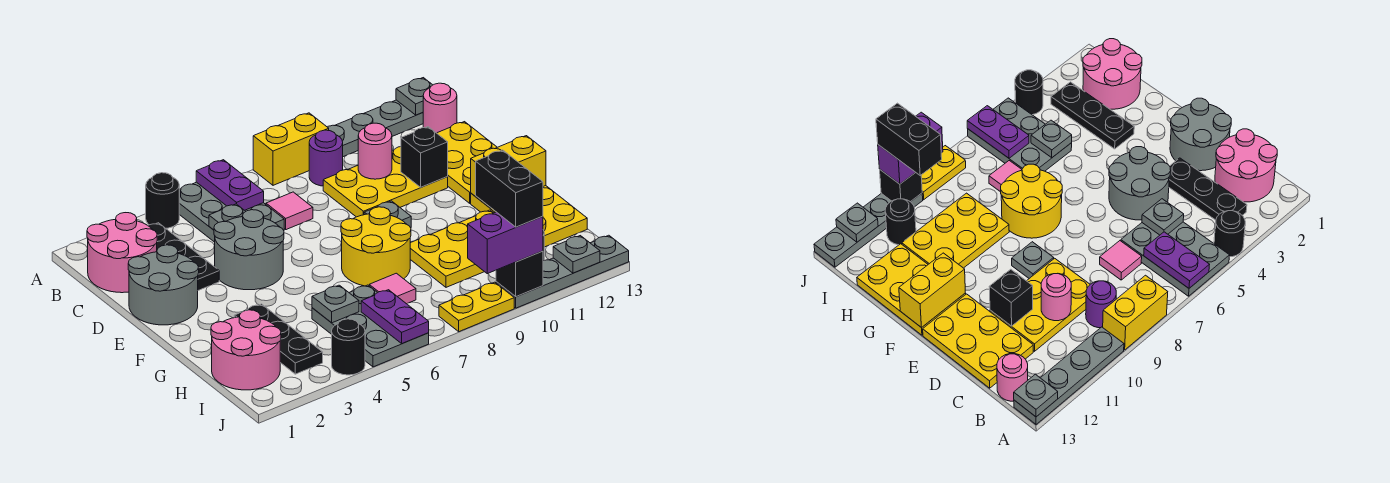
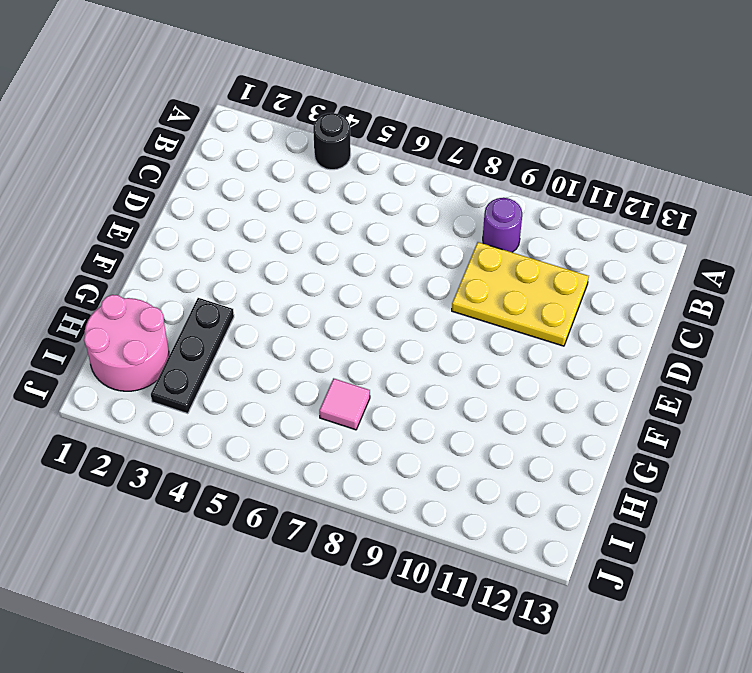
none -> grey 2x3 plate [179,182,284,242]
none -> yellow 1x2 brick [253,113,329,185]
none -> grey 1x4 plate [328,100,423,157]
none -> pink 2x2 round brick [87,213,157,293]

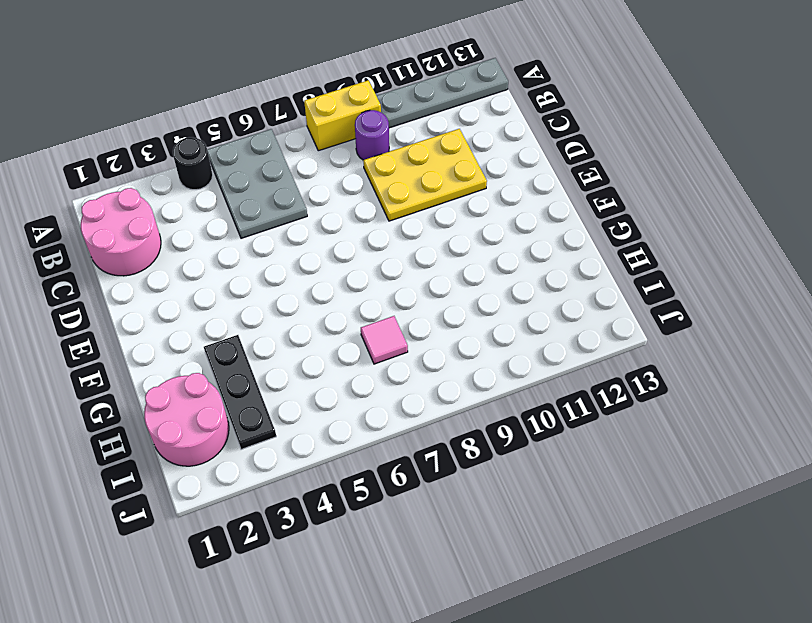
none -> black 1x3 plate [148,223,219,290]
none -> pink 1x1 round brick [423,83,457,133]
none -> pink 1x1 tile [266,192,313,230]
none -> yellow 2x3 plate [437,122,497,203]

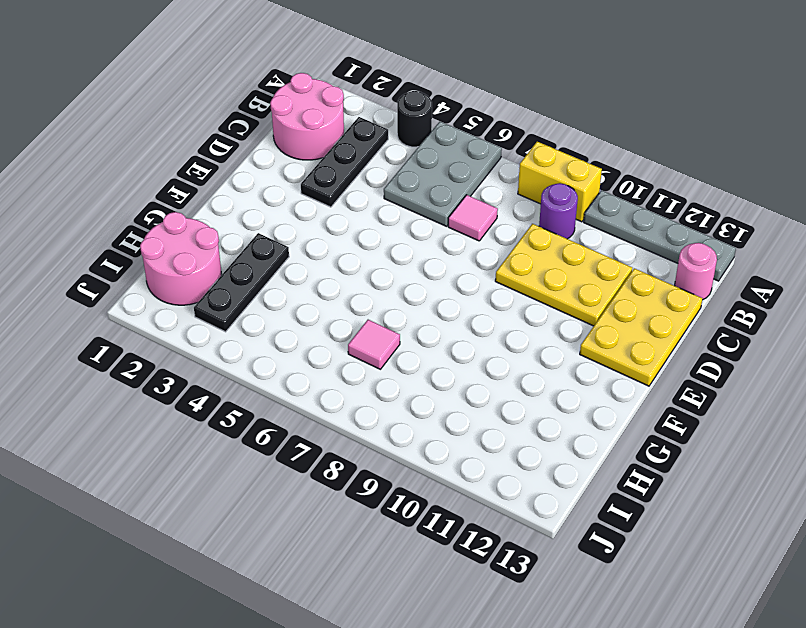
none -> grey 2x2 round brick [128,245,199,325]
none -> grey 2x2 round brick [214,210,284,290]
none -> grey 1x1 plate [364,201,411,228]
none -> yellow 2x2 round brick [341,207,411,286]

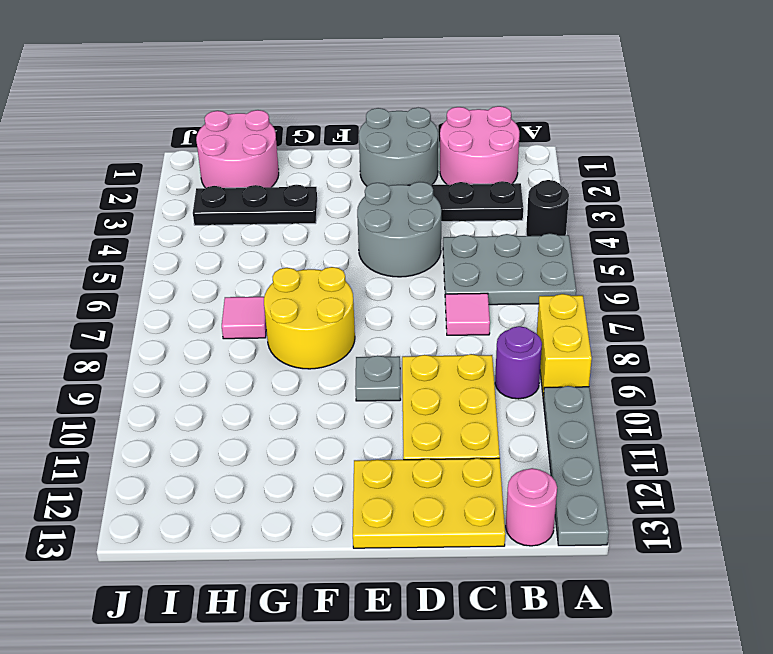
none -> yellow 2x3 plate [471,186,587,247]
none -> yellow 2x3 plate [410,210,493,287]
none -> grey 2x3 plate [312,285,429,367]
none -> black 1x1 round brick [885,199,916,245]

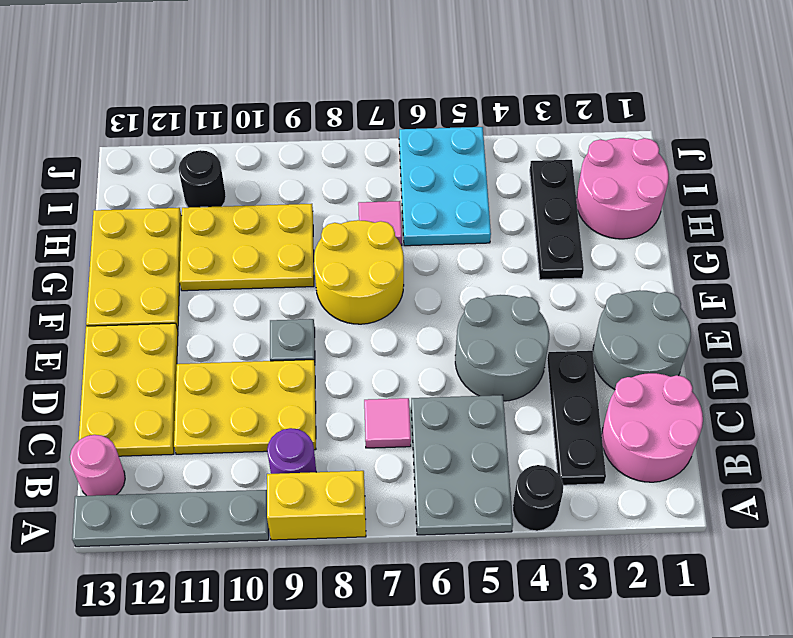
cyan 2x3 plate [399,127,491,246] -> grey 2x3 plate [312,285,429,367]
none -> black 1x1 round brick [332,319,365,375]
none -> yellow 1x2 plate [439,282,514,332]
none -> grey 1x4 plate [496,235,629,308]
none -> purple 1x2 plate [196,160,264,210]

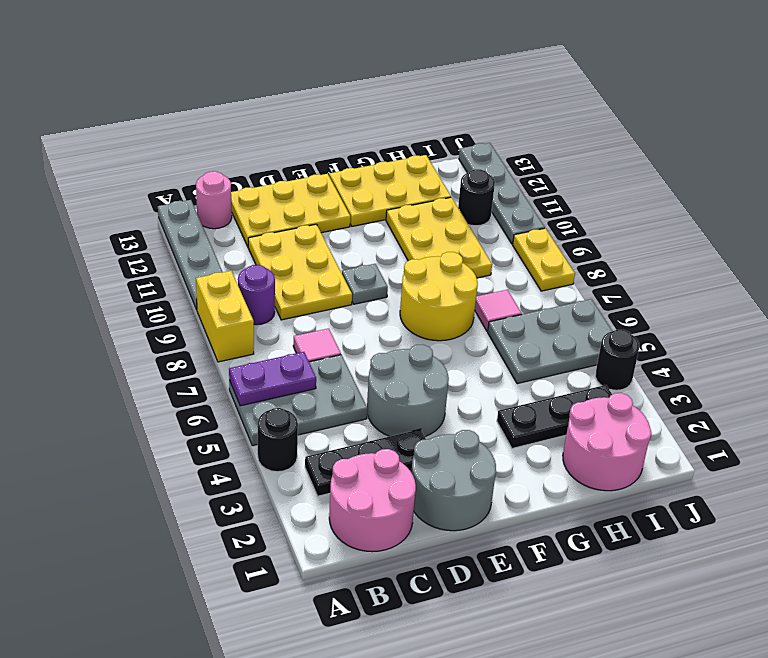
none -> grey 1x1 plate [396,78,432,115]
none -> grey 1x1 plate [209,204,246,230]
none -> pink 1x1 round brick [358,123,392,179]
none -> black 1x1 brick [401,127,448,187]

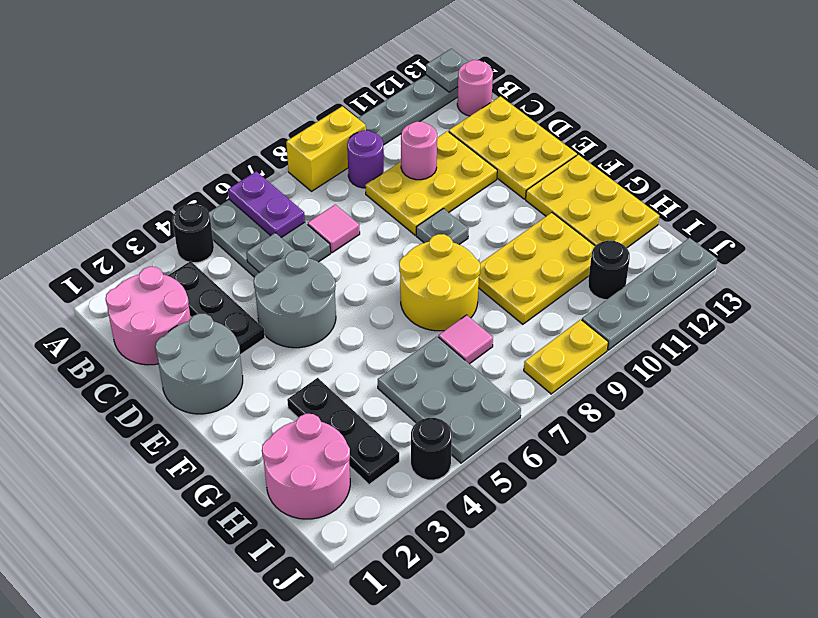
none -> black 1x1 brick [401,127,448,187]
none -> yellow 1x2 brick [471,136,546,208]
none -> grey 1x1 plate [312,285,359,323]
none -> purple 1x2 plate [361,290,429,344]

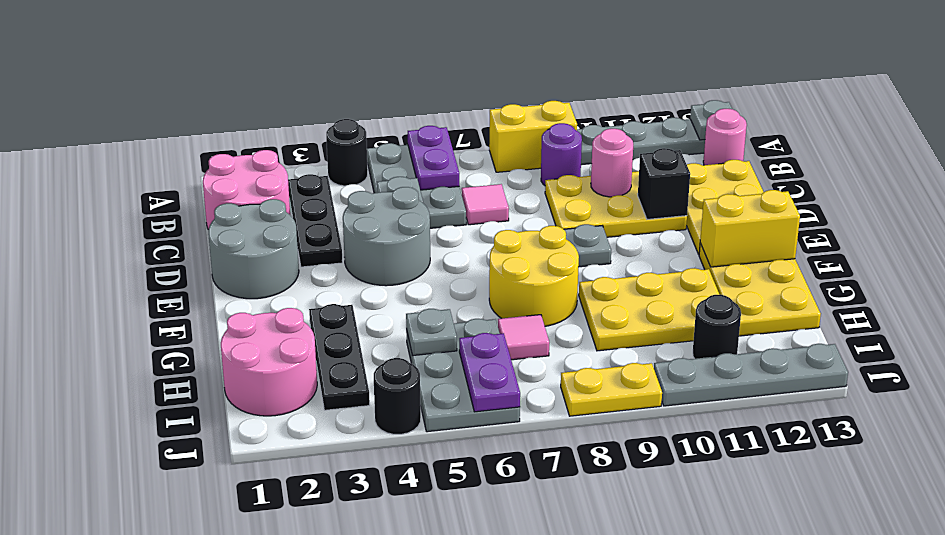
none -> black 1x1 brick [496,251,543,297]
none -> grey 1x1 plate [553,236,600,273]
none -> purple 1x2 brick [468,212,543,274]
none -> black 1x2 brick [476,150,543,227]

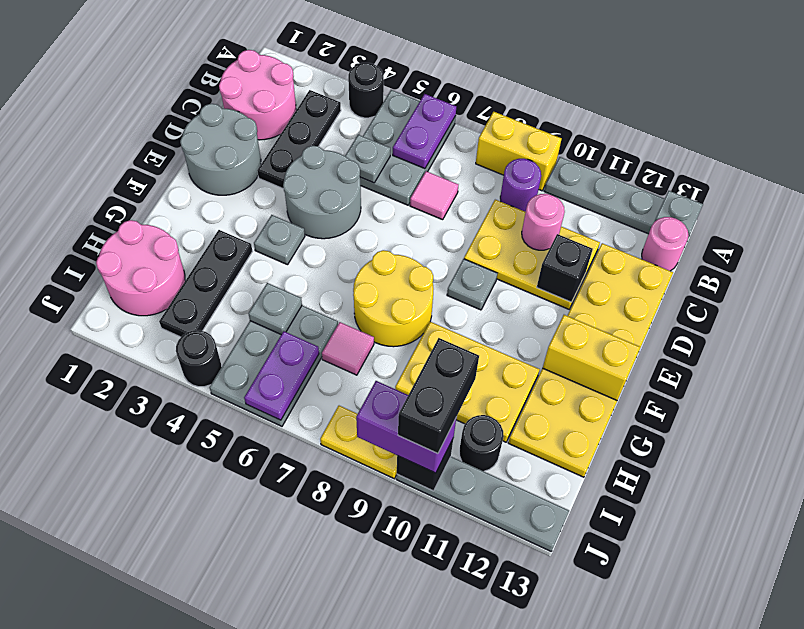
grey 1x1 plate [254,215,305,265] -> grey 1x1 plate moved to [553,236,600,273]

